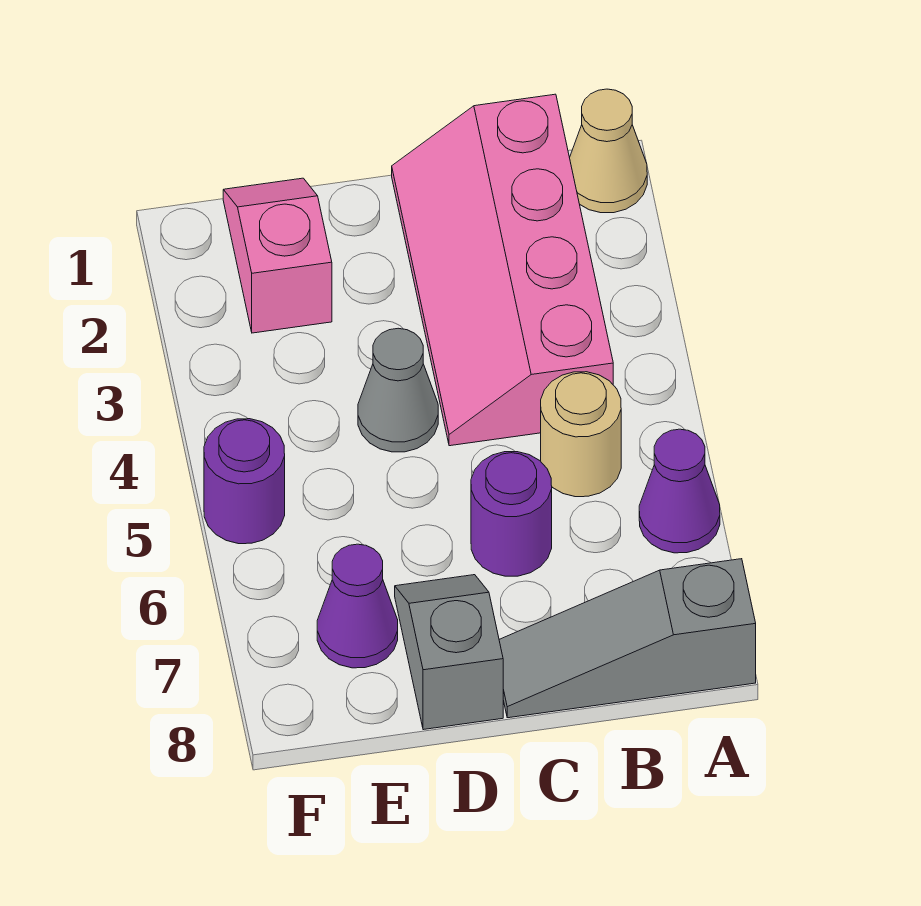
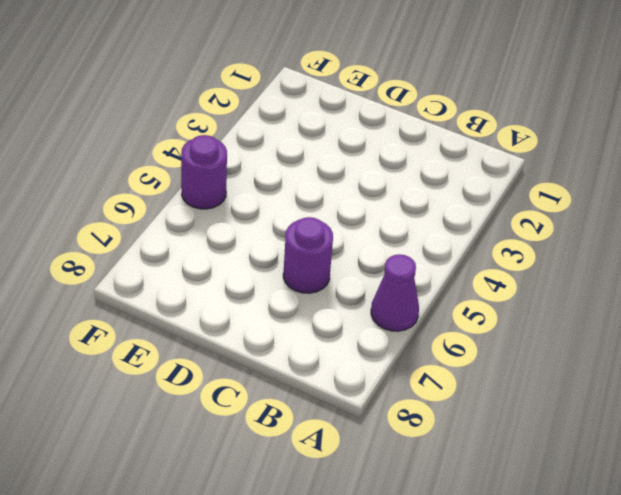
none -> tan 1x1 cone [570,89,647,213]
none -> grey 1x3 slope [499,559,756,718]

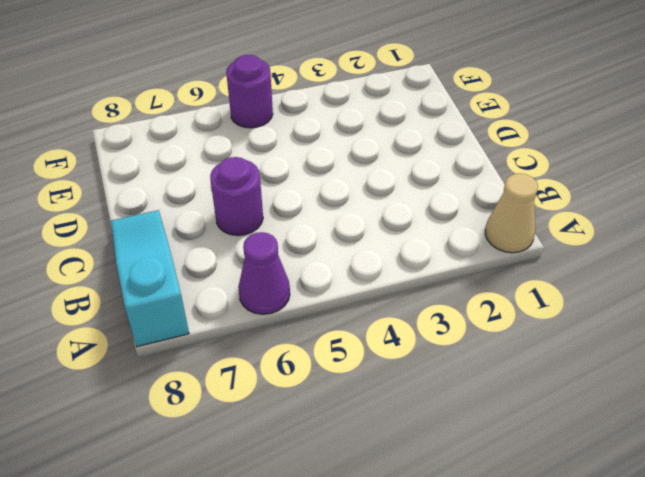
cyan 1x3 slope [111,210,189,347] -> grey 1x3 slope [499,559,756,718]
none -> pink 2x4 slope [392,94,613,446]
none -> tan 1x1 round brick [541,372,621,497]

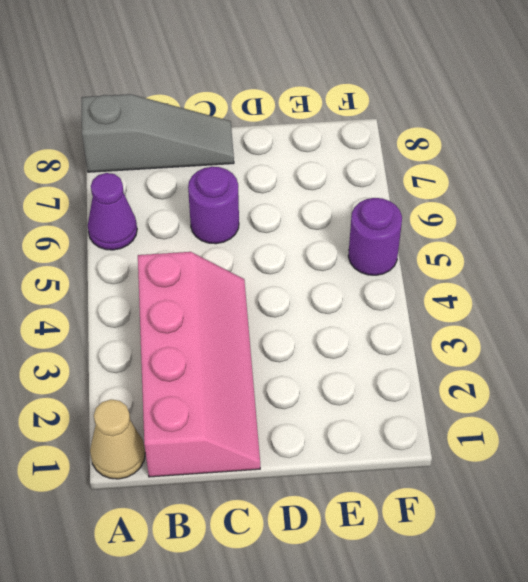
none -> tan 1x1 round brick [541,372,621,497]
none -> grey 1x1 cone [358,328,438,452]

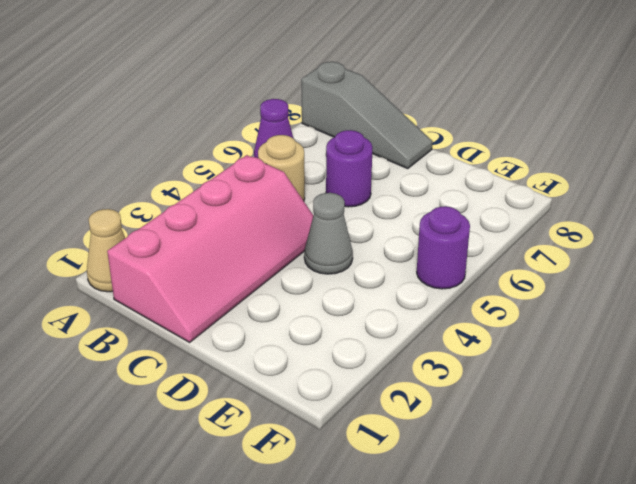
none -> grey 1x2 slope [395,575,503,730]
none -> pink 1x2 slope [223,178,332,333]

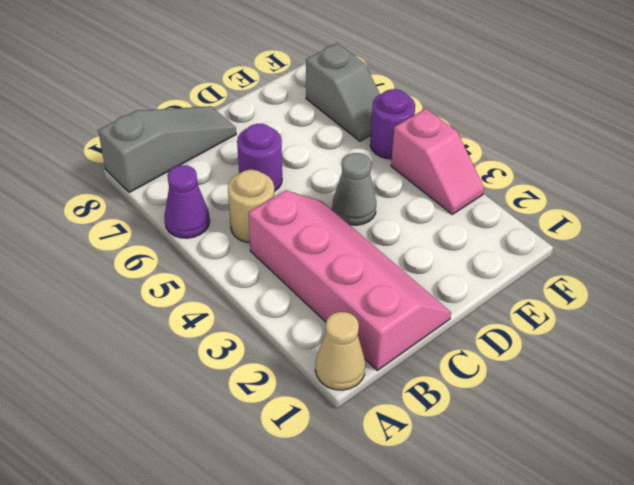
pink 1x2 slope [391,109,484,214] -> pink 1x2 slope moved to [223,178,332,333]
grey 1x2 slope [306,43,380,141] -> grey 1x2 slope moved to [395,575,503,730]
none -> purple 1x1 cone [317,544,398,668]

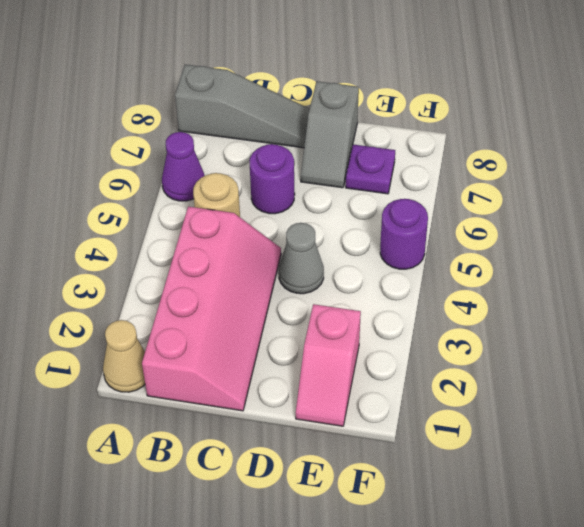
purple 1x1 plate [346,144,395,194] -> purple 1x1 cone [317,544,398,668]

